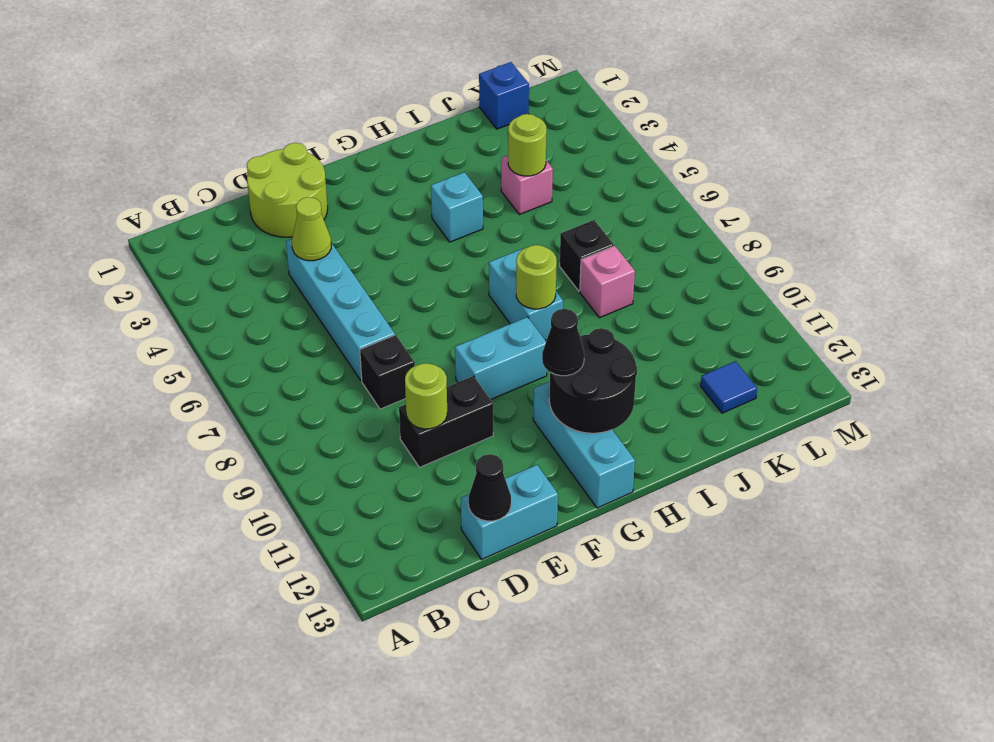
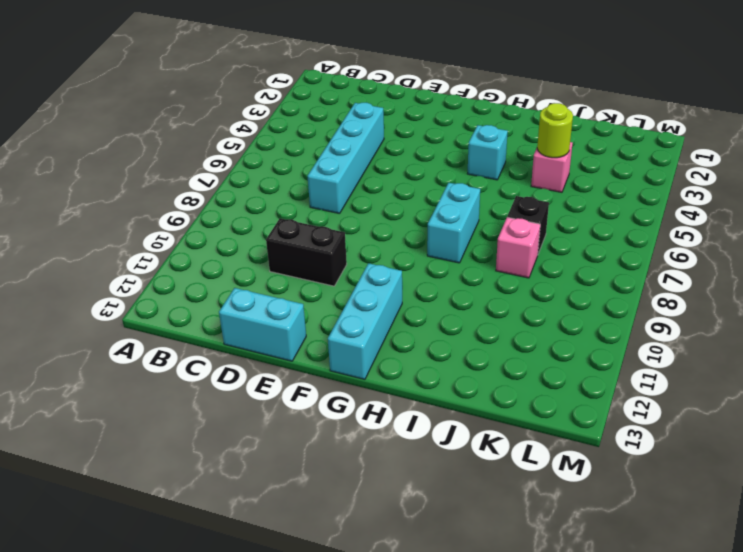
none -> lime 2x2 round brick [247,143,328,237]
none -> black 1x1 brick [360,335,415,409]
none -> cyan 1x2 brick [455,317,547,399]

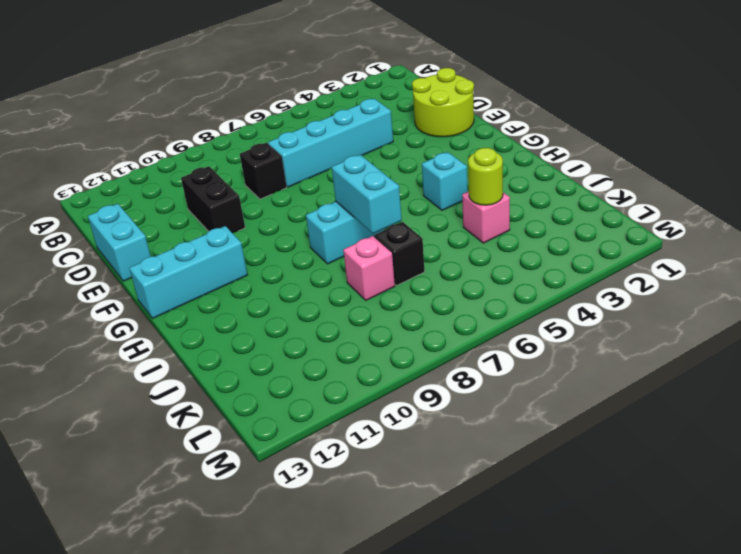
cyan 1x2 brick [332,155,402,234] -> cyan 1x2 brick moved to [455,317,547,399]
none -> blue 1x1 brick [479,62,529,129]
none -> blue 1x1 tile [701,361,757,413]
none -> lime 1x1 cone [292,197,331,261]

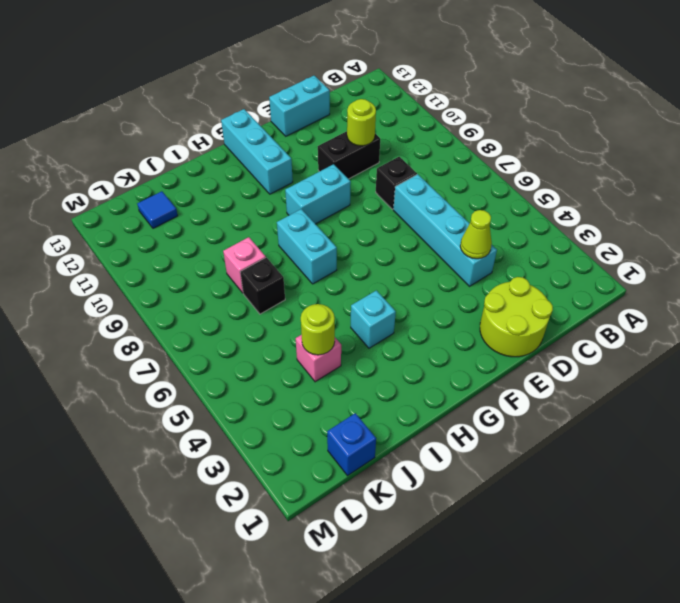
none -> black 1x1 cone [469,454,511,521]
none -> black 2x2 round brick [549,328,637,433]
none -> lime 1x1 round brick [516,245,557,309]

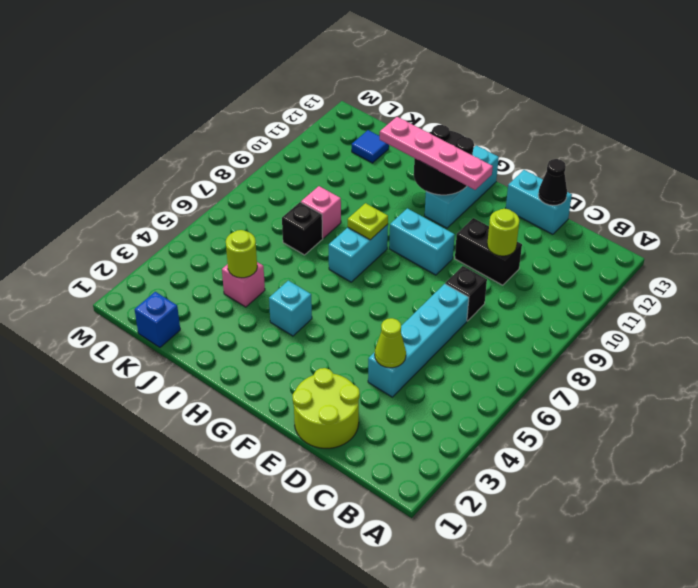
pink 1x4 plate [380,117,493,190] -> black 1x1 cone [542,309,584,376]
lime 1x1 plate [348,203,388,240] -> lime 1x1 round brick [516,245,557,309]

